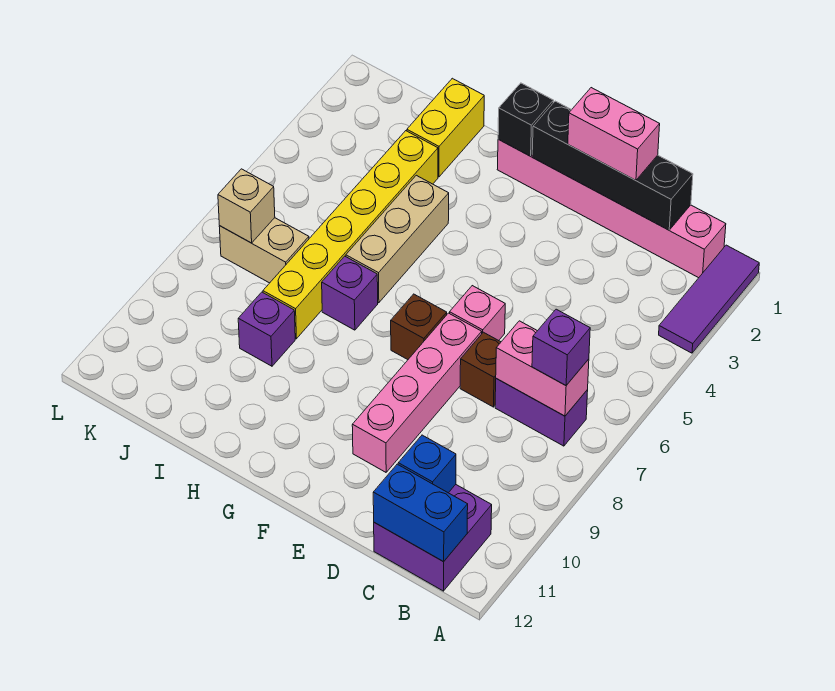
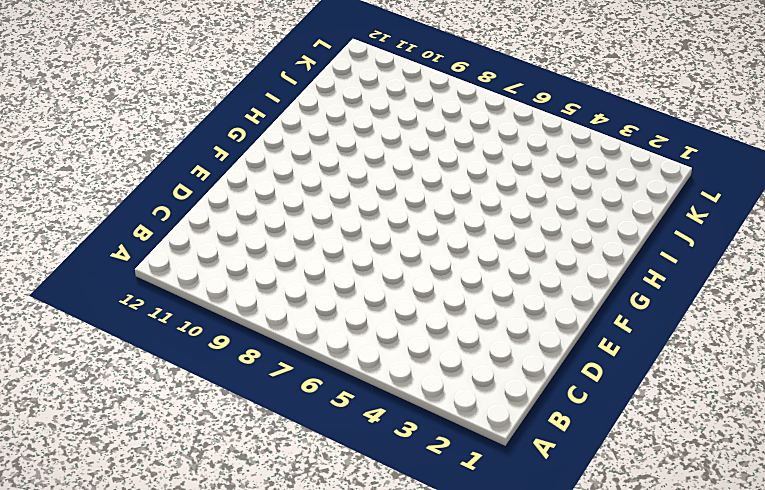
none -> purple 1x3 tile [659,245,759,353]
none -> pink 1x6 brick [497,139,726,278]
none -> purple 1x2 brick [495,379,588,446]

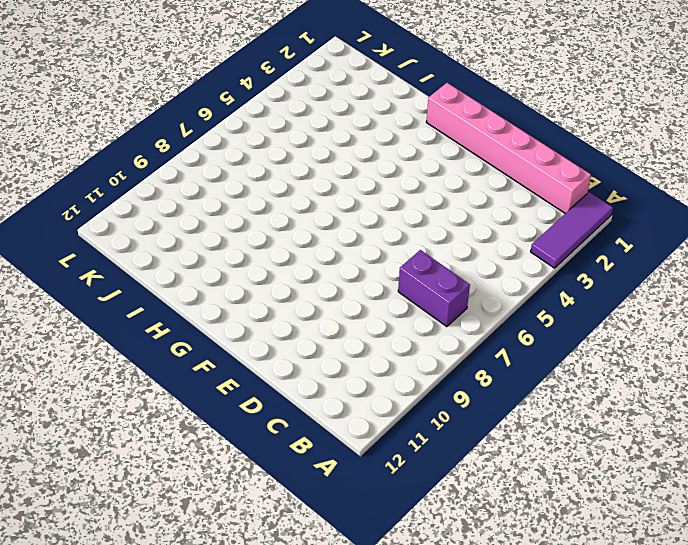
none -> purple 2x2 brick [374,485,492,591]
none -> brown 1x1 brick [460,332,501,407]
none -> pink 1x1 brick [450,286,505,341]

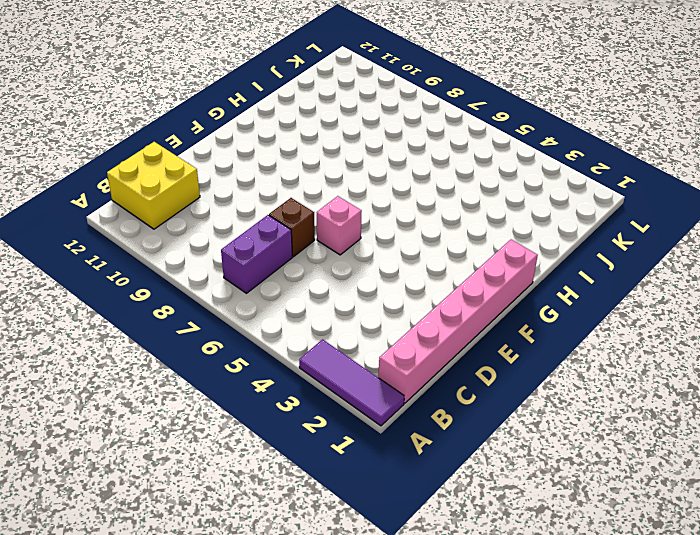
yellow 2x2 brick [107,142,200,229] -> purple 2x2 brick [374,485,492,591]
none -> pink 1x4 brick [352,313,482,472]
none -> brown 1x1 brick [391,294,447,360]
none -> tan 1x3 brick [346,175,449,303]

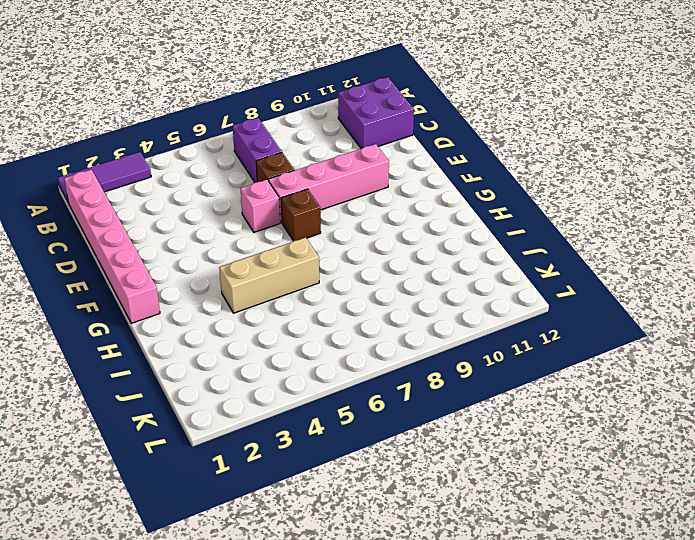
none -> purple 1x1 brick [322,256,378,330]
none -> yellow 1x2 brick [407,78,484,177]
none -> yellow 1x6 brick [263,131,438,339]

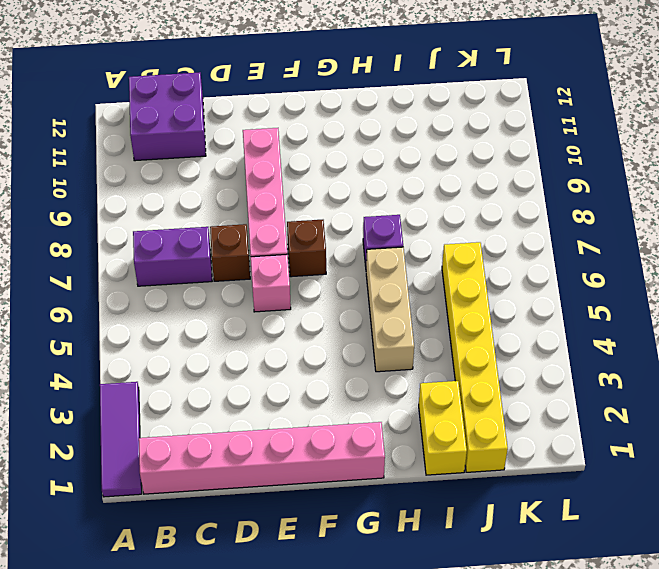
yellow 1x6 brick [442,242,508,472] -> yellow 1x6 brick moved to [263,131,438,339]
none -> purple 1x1 brick [238,292,295,366]
none -> tan 1x2 brick [219,218,309,283]
none -> pink 1x2 brick [496,321,589,416]

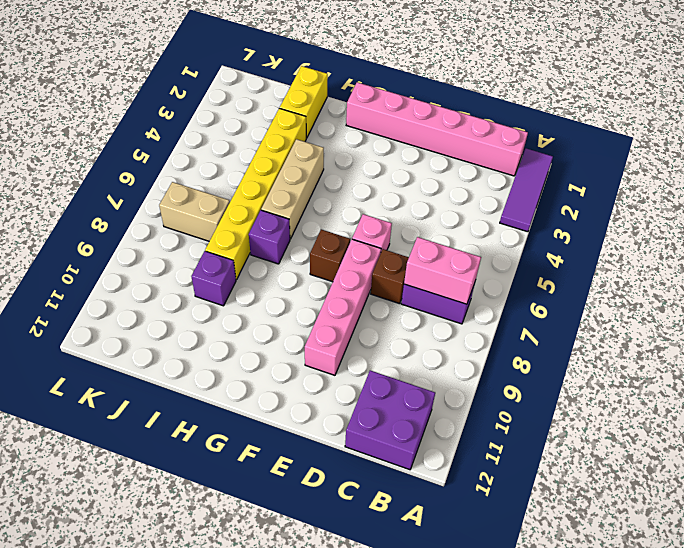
none -> blue 1x2 brick [373,464,468,562]
none -> black 1x4 brick [532,101,693,230]
none -> blue 1x1 brick [398,435,456,493]

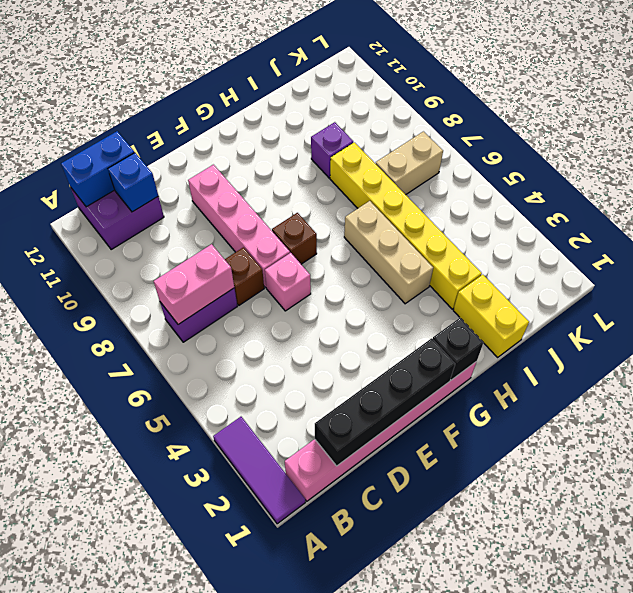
none -> purple 1x1 brick [322,256,378,330]
none -> tan 1x1 brick [218,169,275,243]
none -> purple 1x1 brick [532,309,590,385]

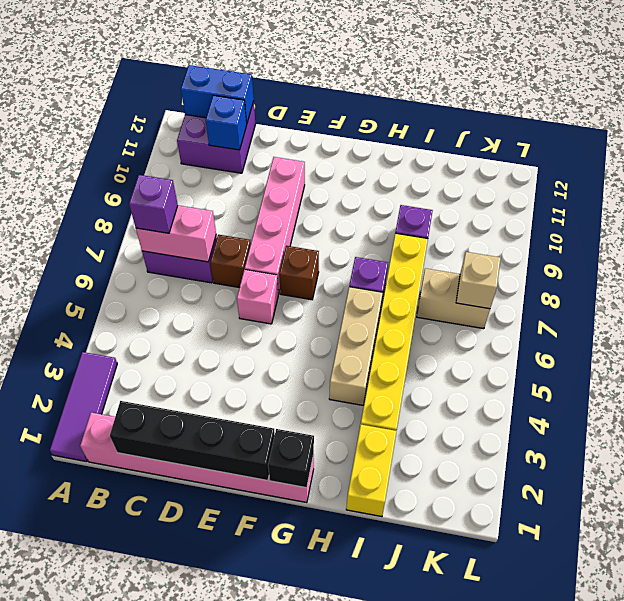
none -> pink 1x2 brick [568,88,660,180]

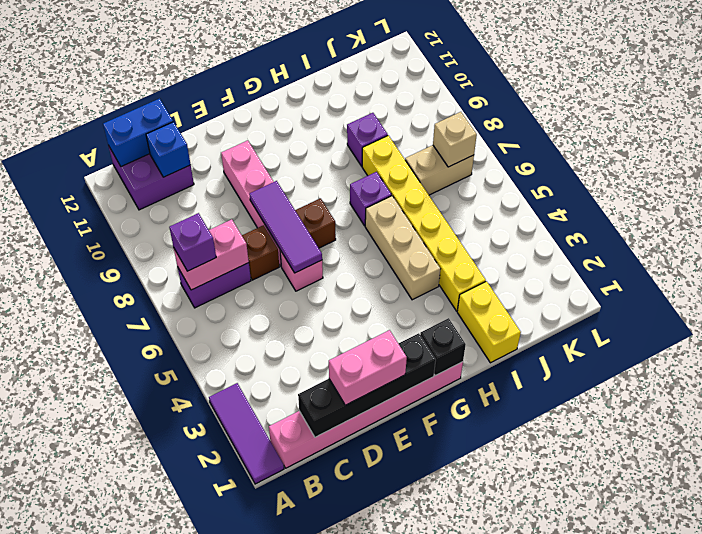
purple 1x3 tile [249,181,322,273] -> none

